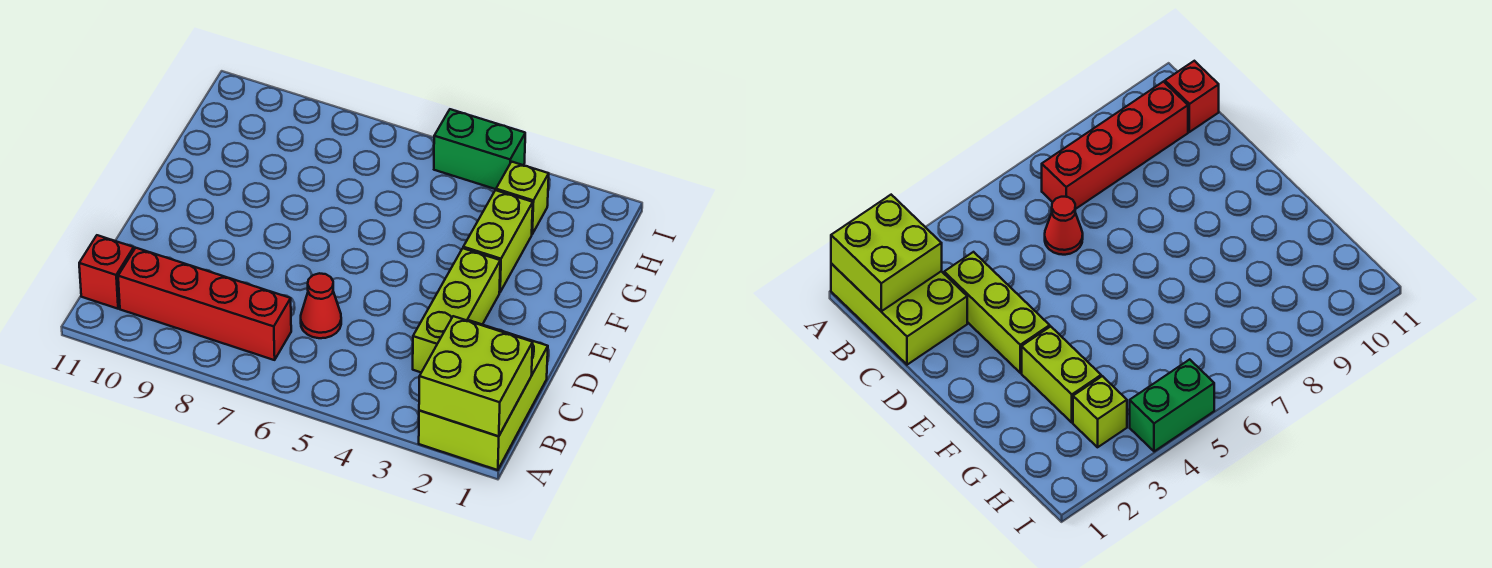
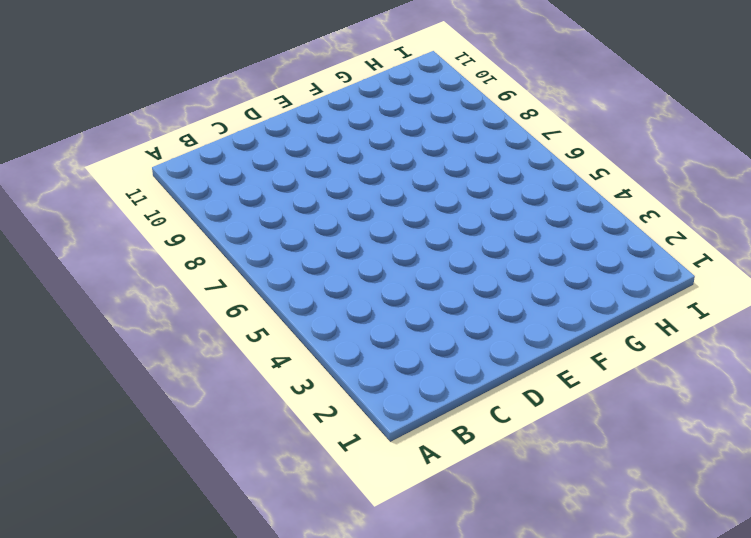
none -> lime 2x3 brick [419,320,548,470]
none -> red 1x4 brick [118,248,291,360]

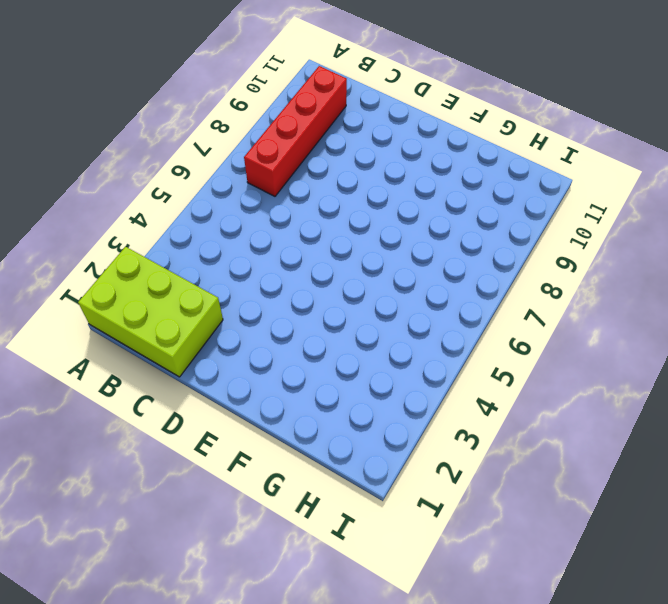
none -> red 1x1 brick [79,235,134,309]
none -> lime 1x3 brick [413,248,500,372]

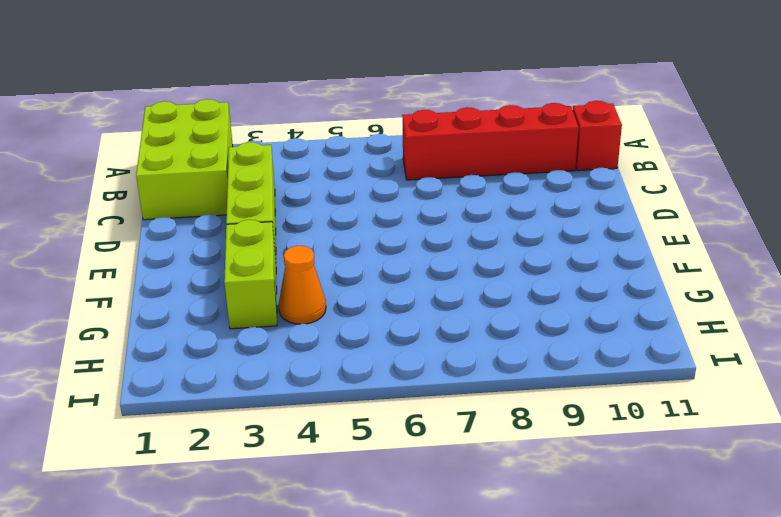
orange 1x1 cone [279,246,326,324] -> none
none -> red 1x1 cone [301,273,341,338]
none -> lime 1x1 brick [496,162,549,234]

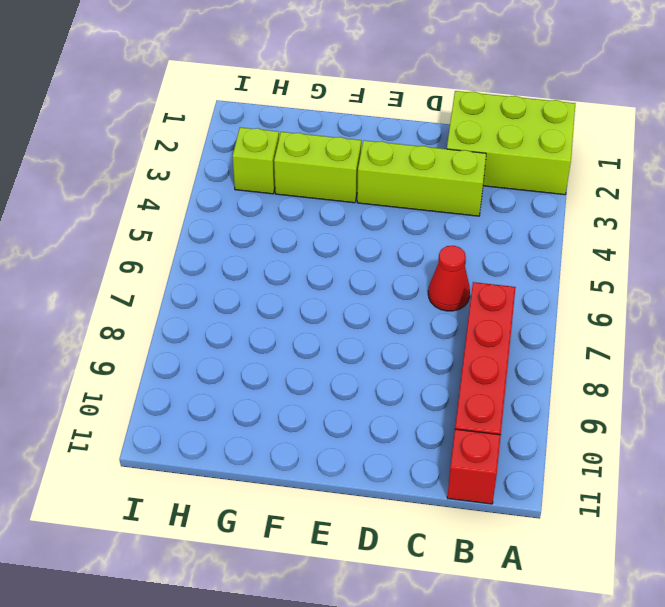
none -> green 1x2 brick [434,109,525,189]
none -> lime 2x2 brick [419,316,533,436]

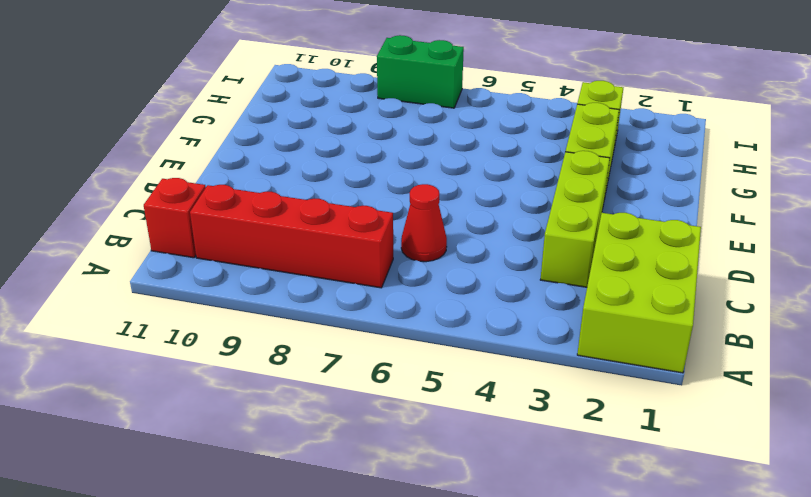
green 1x2 brick [377,35,464,108] -> green 1x2 brick moved to [434,109,525,189]
none -> lime 2x2 brick [419,316,533,436]

